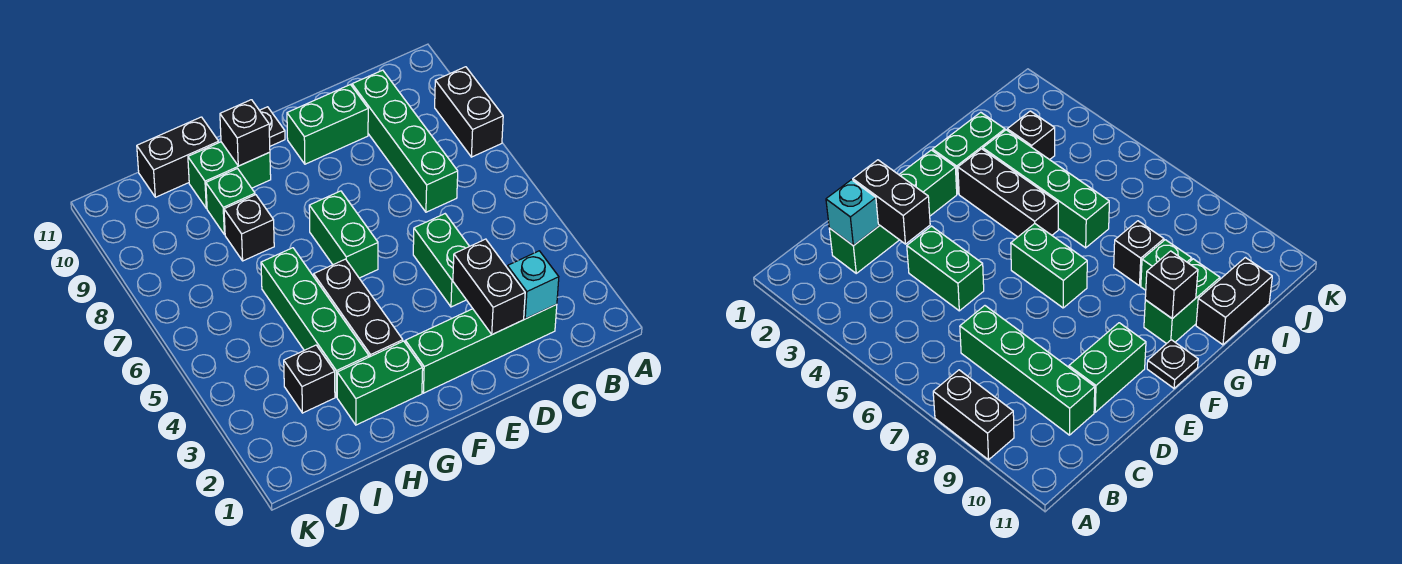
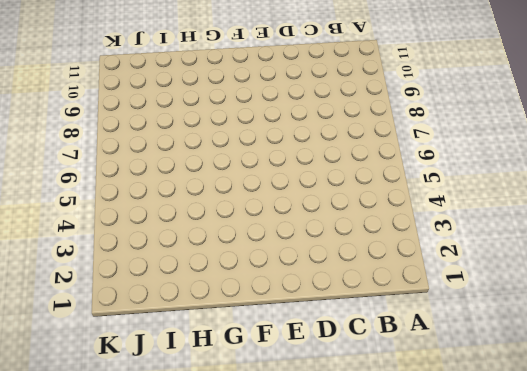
none -> black 1x2 brick [435,67,503,157]
none -> green 1x4 brick [405,304,557,393]
none -> green 1x4 brick [352,70,458,212]

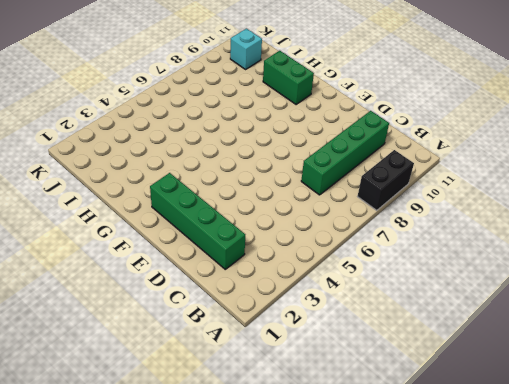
cyan 1x1 brick [230,29,262,69] -> cyan 1x1 brick moved to [507,251,559,319]
none -> green 1x2 brick [413,214,469,307]
none -> green 1x2 brick [287,85,368,164]
none -> green 1x2 brick [309,191,378,278]

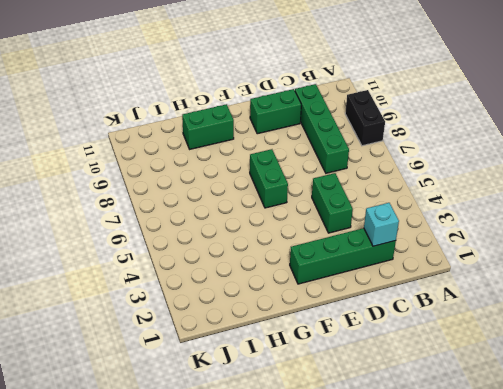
none -> black 1x1 plate [260,107,285,146]
none -> green 1x2 brick [337,341,423,425]
none -> black 1x3 brick [314,259,403,357]

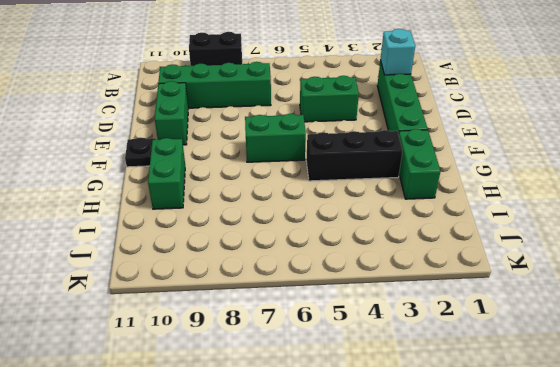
none -> green 1x4 brick [261,248,369,397]
none -> black 1x1 brick [224,195,274,261]
none -> green 1x1 brick [206,169,255,235]

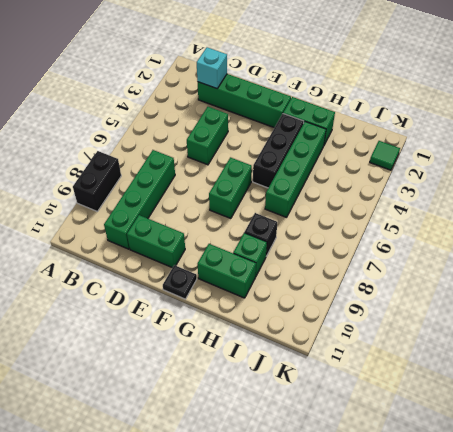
green 1x1 tile [370,141,400,170] -> none
none -> black 1x2 brick [137,117,219,197]
none -> black 1x1 brick [284,345,335,413]
none -> black 1x2 brick [453,239,525,334]

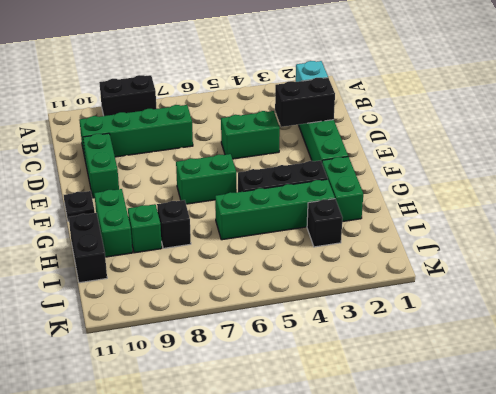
none -> black 1x1 brick [220,100,270,166]

